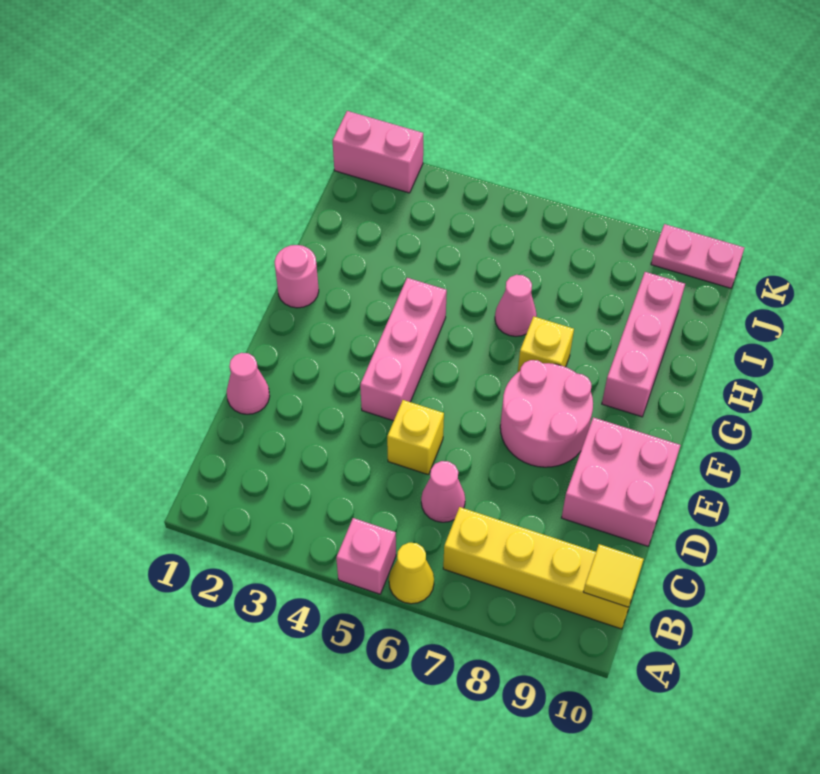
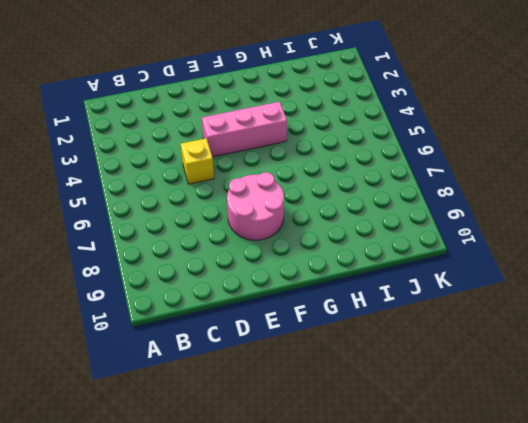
none -> pink 1x1 brick [336,518,396,594]
none -> yellow 1x1 cone [389,543,434,604]
none -> yellow 1x4 brick [443,507,638,629]

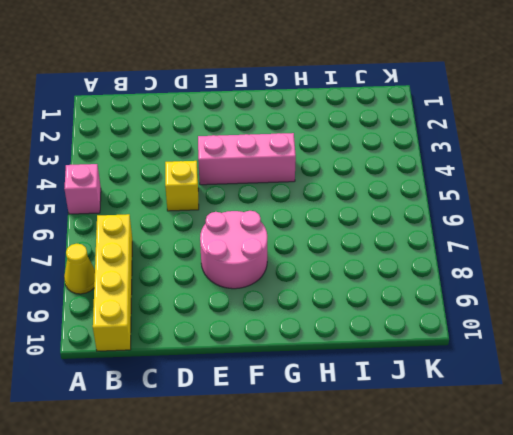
yellow 1x1 cone [64,243,95,294] -> yellow 1x1 cone moved to [389,543,434,604]
none -> pink 1x1 cone [421,461,465,522]
none -> pink 1x1 cone [227,353,270,414]
none -> pink 2x2 brick [562,417,680,546]

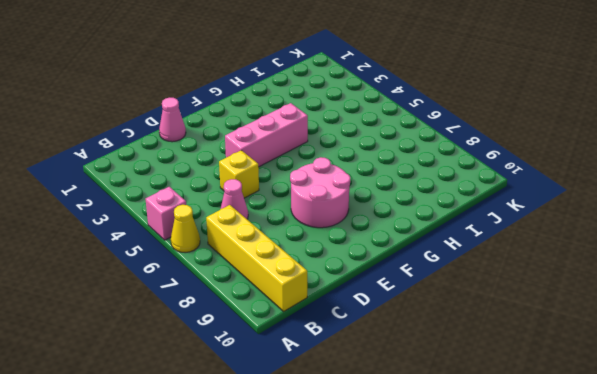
none -> pink 2x2 brick [562,417,680,546]
none -> pink 1x1 round brick [274,245,319,308]
none -> yellow 1x1 brick [518,316,574,372]

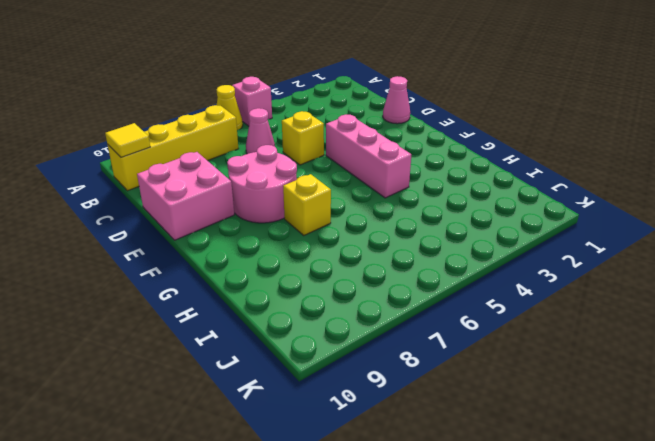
none -> pink 1x1 round brick [274,245,319,308]
none -> pink 1x3 brick [602,272,685,417]
none -> pink 1x1 cone [495,275,537,336]

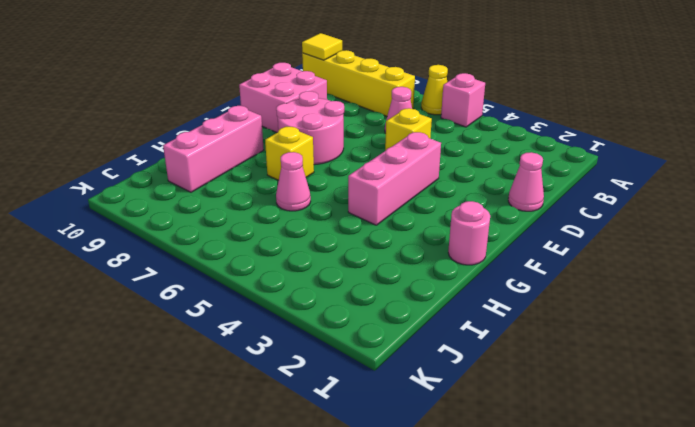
none -> pink 1x2 brick [333,111,423,193]
none -> pink 1x2 plate [651,224,744,288]

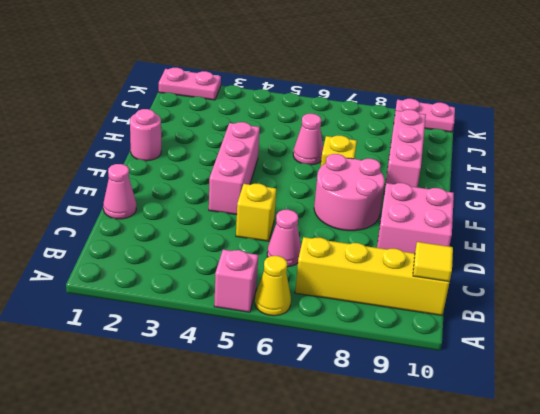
pink 1x2 plate [159,68,221,100] -> pink 1x2 brick [333,111,423,193]

